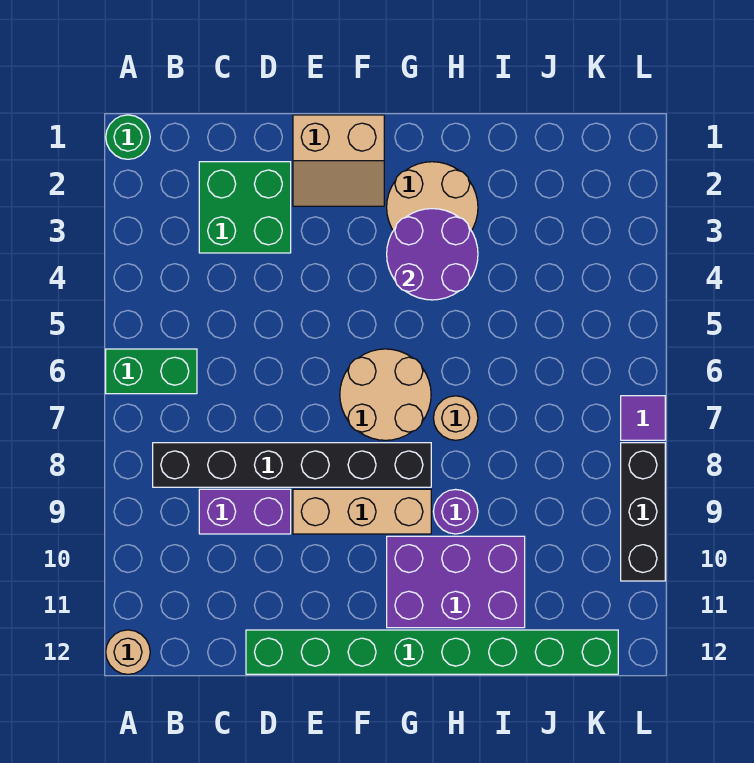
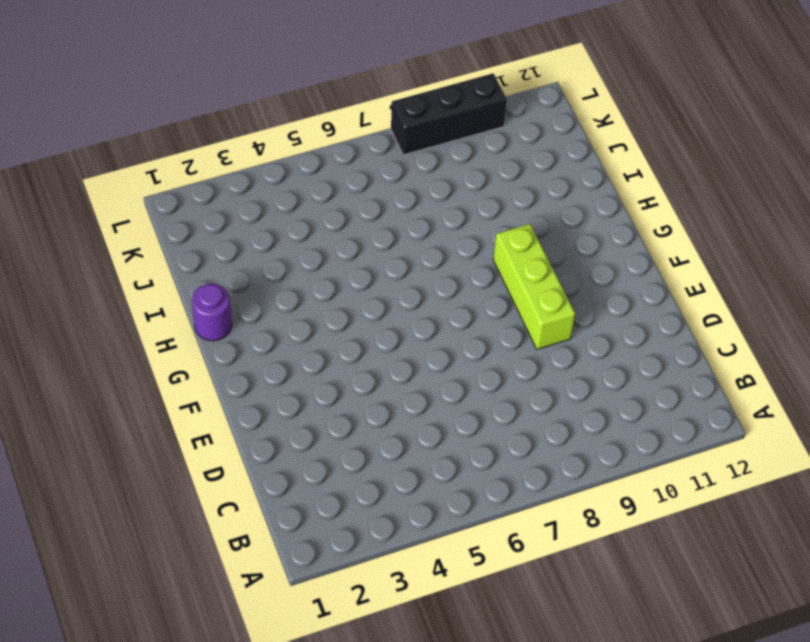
lime 1x3 brick [493,224,575,349] -> tan 1x3 brick [293,489,431,534]
purple 1x1 round brick [192,284,232,341] -> purple 1x1 round brick moved to [433,489,478,534]
none -> green 1x1 round brick [106,115,150,159]
none -> green 1x2 brick [106,349,197,394]
none -> tan 1x1 round brick [106,630,150,674]

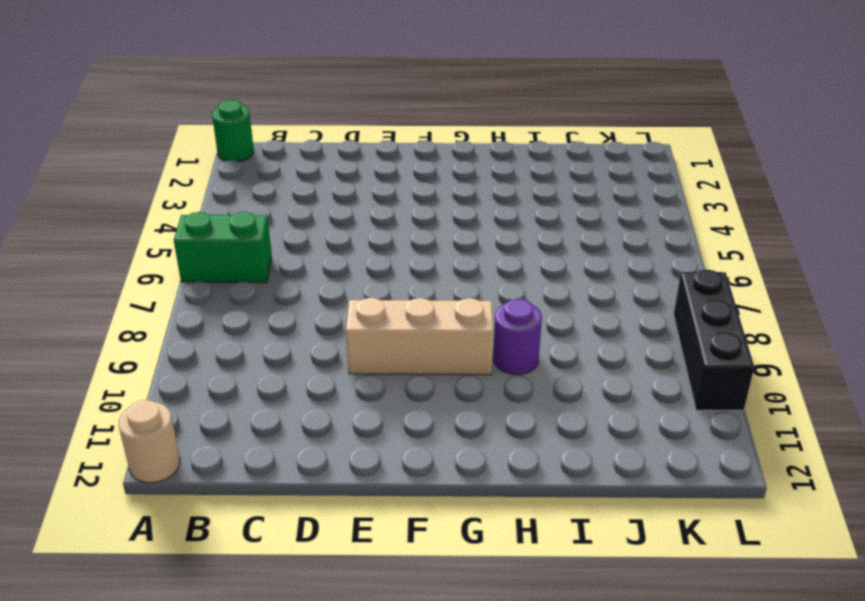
none -> black 1x6 brick [153,443,431,487]
none -> green 2x2 brick [199,162,291,253]
none -> purple 1x2 brick [199,489,291,534]

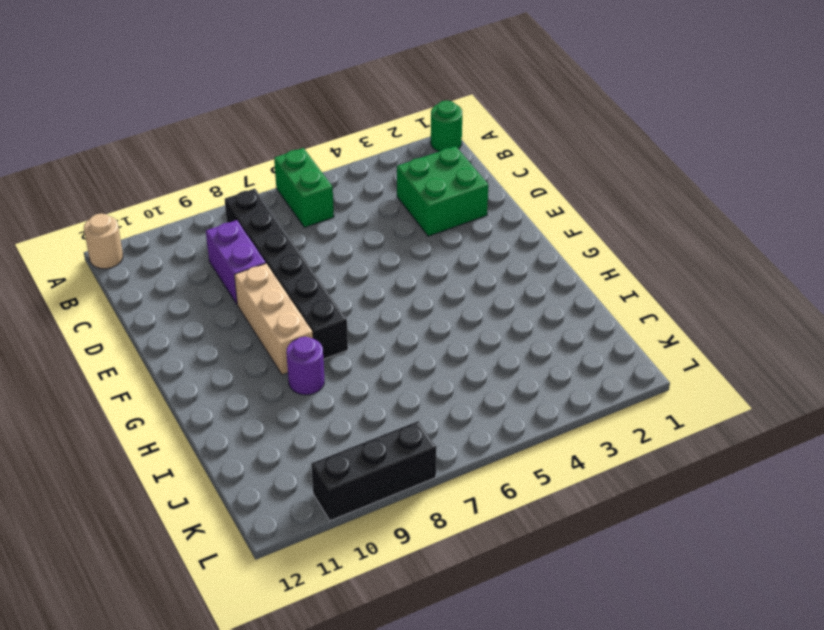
none -> green 1x8 brick [246,630,618,674]
none -> tan 2x2 slope [293,115,384,206]
none -> tan 2x2 round brick [340,349,431,440]

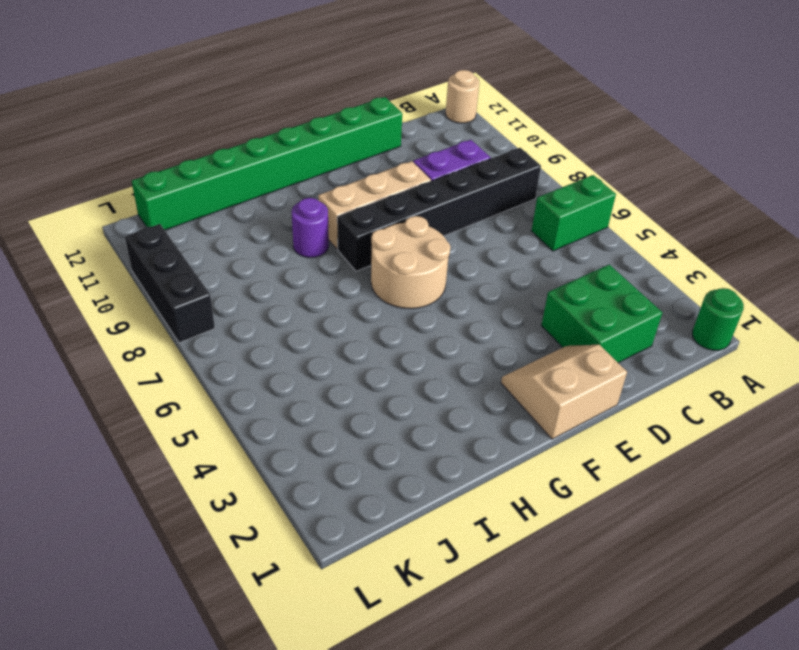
none -> tan 2x2 round brick [387,162,478,230]
none -> purple 2x3 brick [387,536,525,628]
none -> tan 1x1 round brick [433,396,478,440]

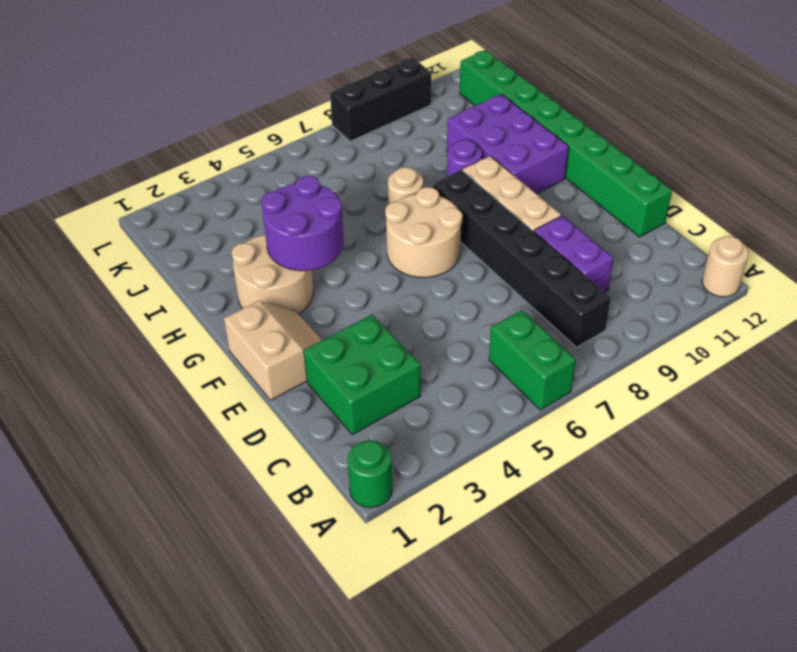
none -> purple 1x1 tile [621,396,665,440]

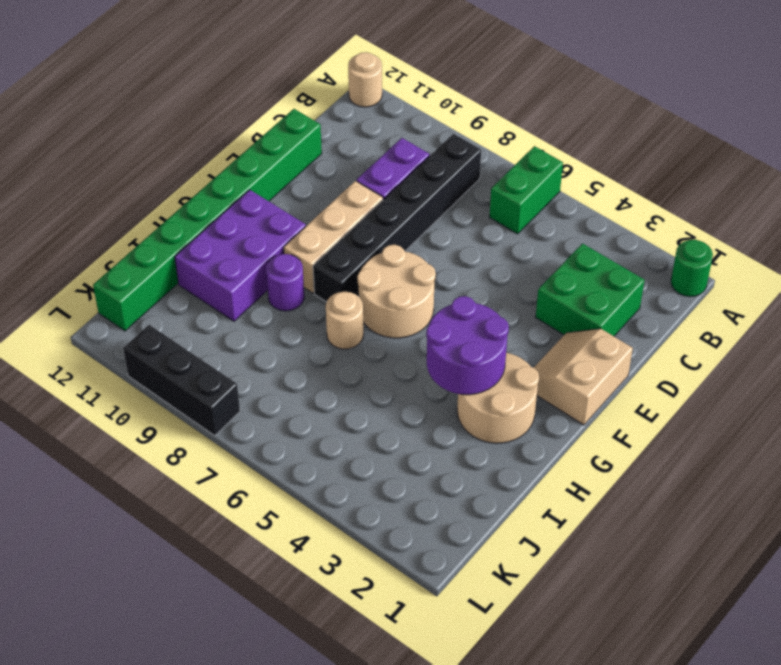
none -> purple 1x1 tile [621,396,665,440]

